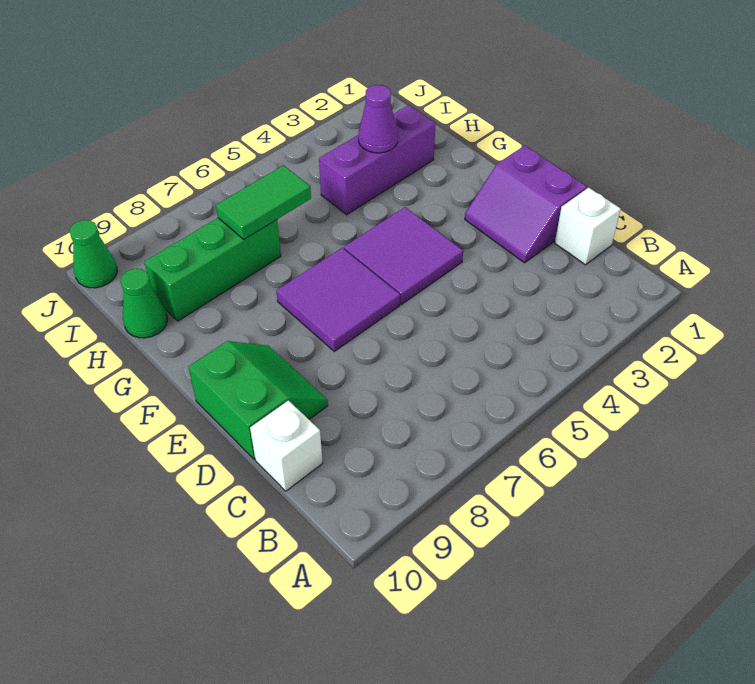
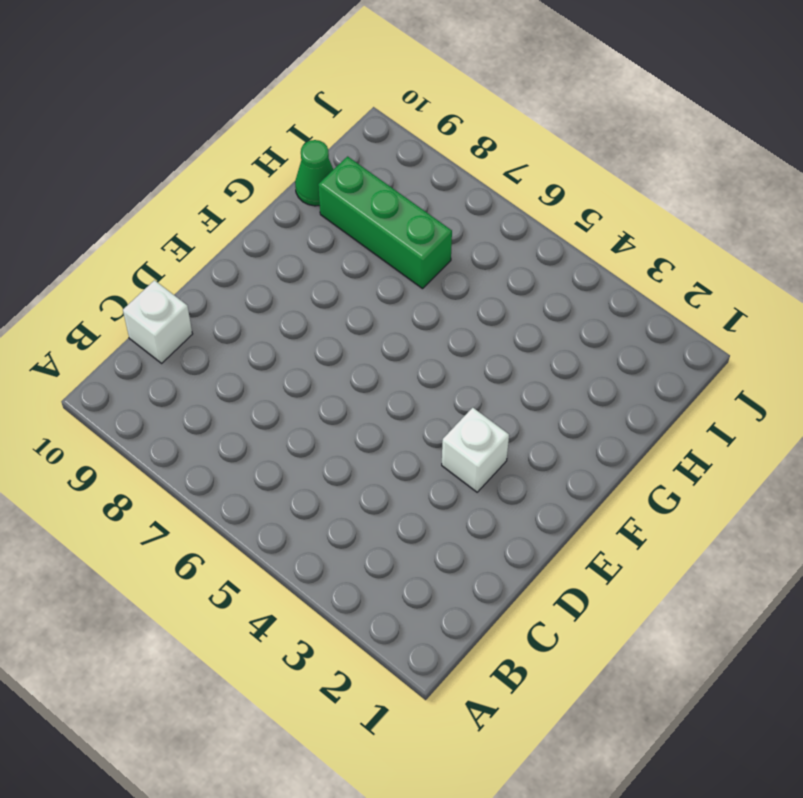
white 1x1 brick [442,408,509,492] -> white 1x1 brick moved to [555,188,621,265]
none -> purple 2x2 slope [465,146,587,263]
none -> green 2x2 slope [188,341,328,459]
none -> purple 2x2 tile [344,207,463,304]

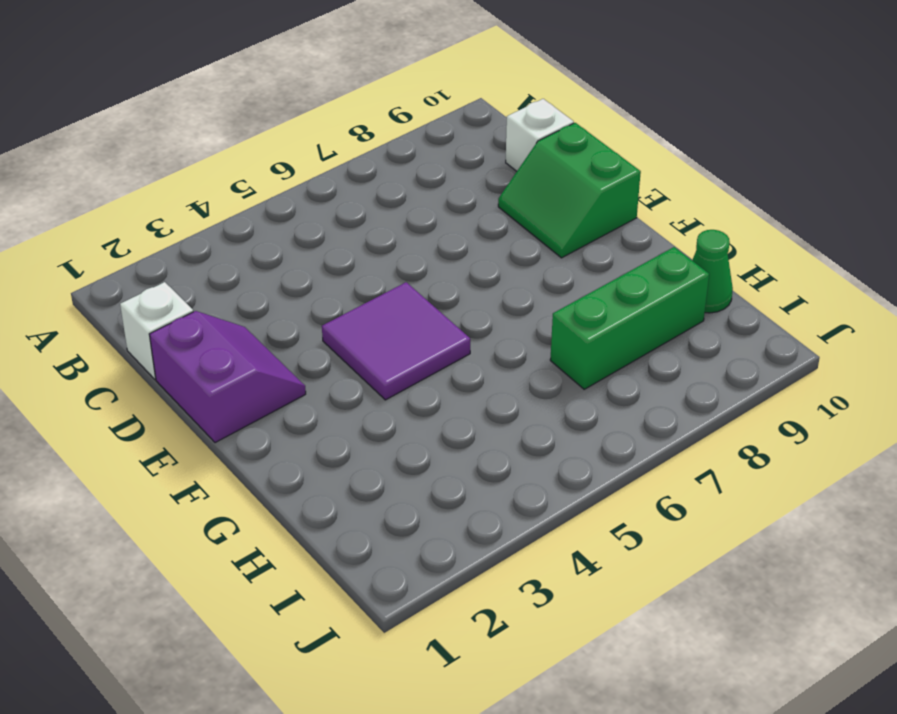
none -> purple 2x2 tile [276,248,400,351]
none -> purple 1x3 brick [319,105,436,215]
none -> green 1x1 cone [70,220,117,288]

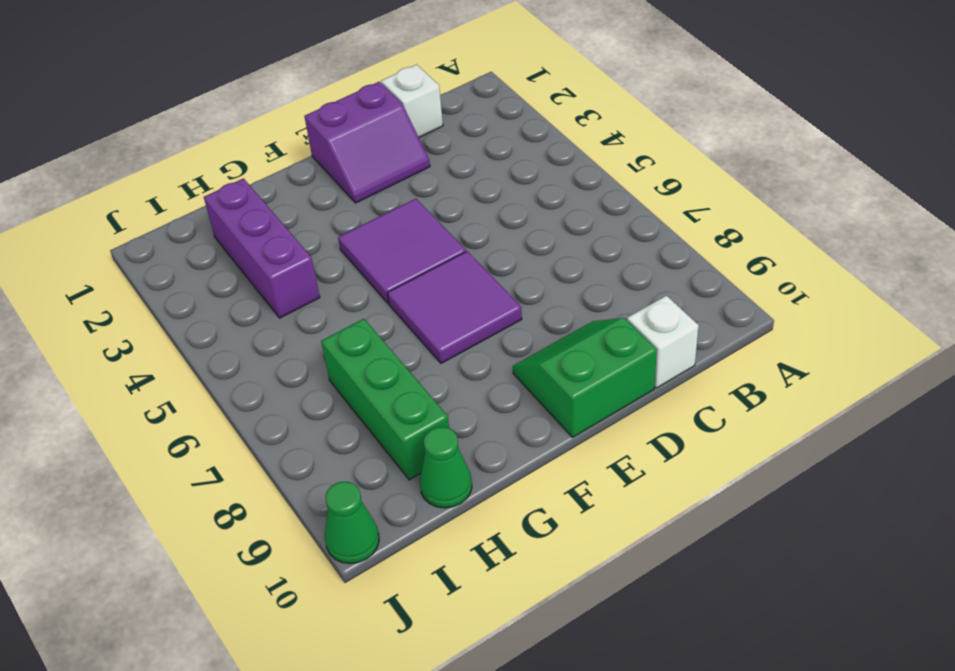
none -> purple 1x1 cone [359,85,398,153]
none -> green 1x2 tile [216,165,311,239]

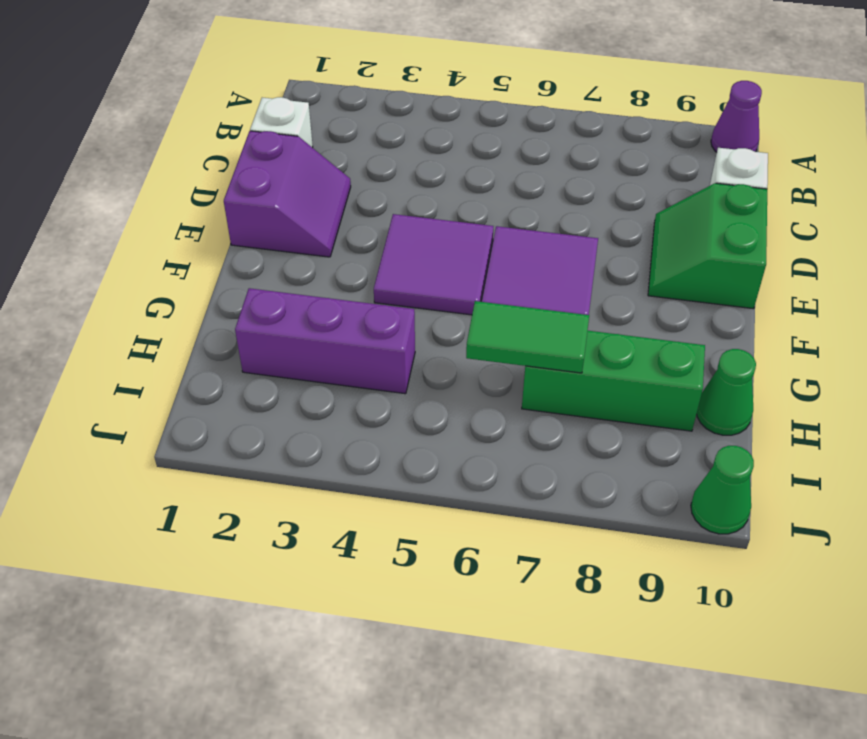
purple 1x1 cone [711,81,762,152] -> purple 1x1 cone moved to [359,85,398,153]

